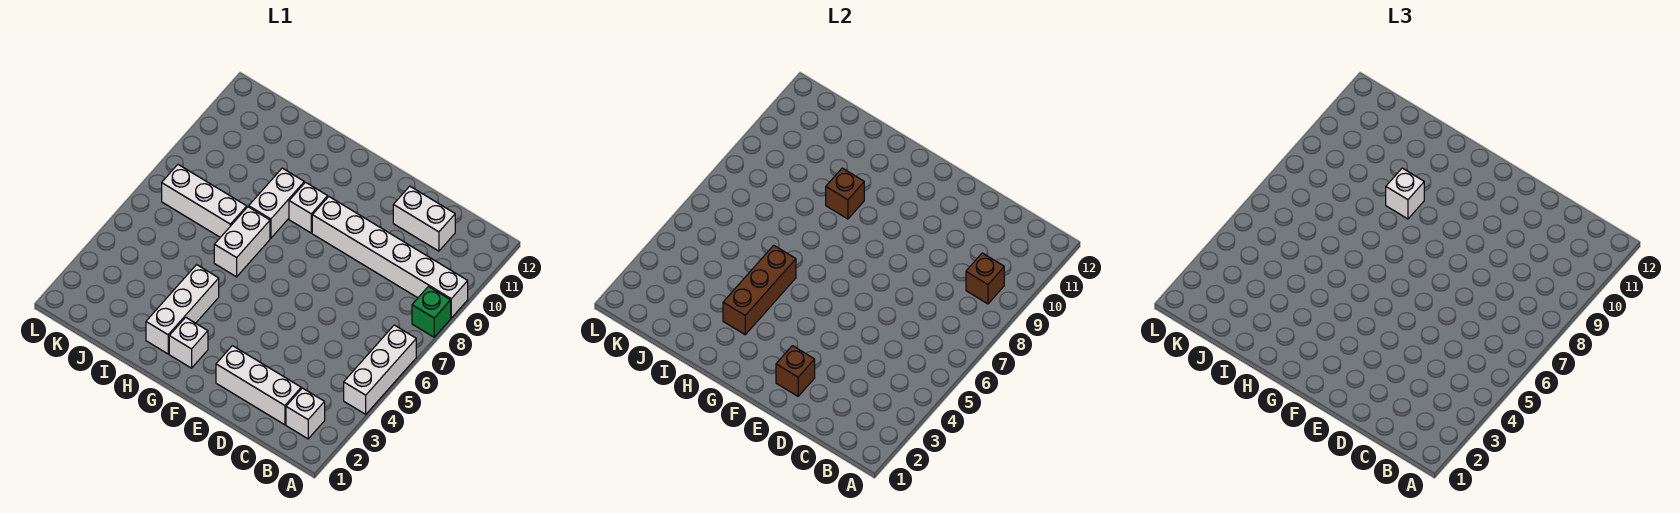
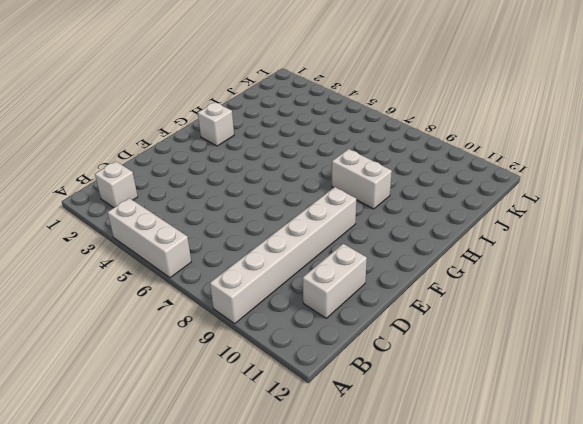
none -> green 1x1 brick [412,287,451,337]
none -> white 1x3 brick [216,346,301,425]
none -> white 1x1 brick [289,182,328,233]

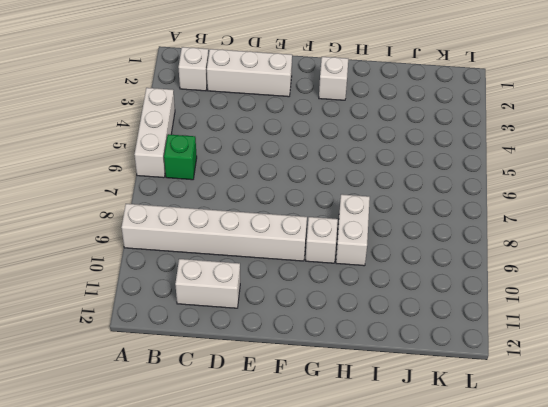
green 1x1 brick [164,134,197,180] -> green 1x1 brick moved to [412,287,451,337]
none -> white 1x3 brick [146,265,219,354]
none -> white 1x2 brick [214,207,270,277]
none -> white 1x3 brick [162,165,247,237]

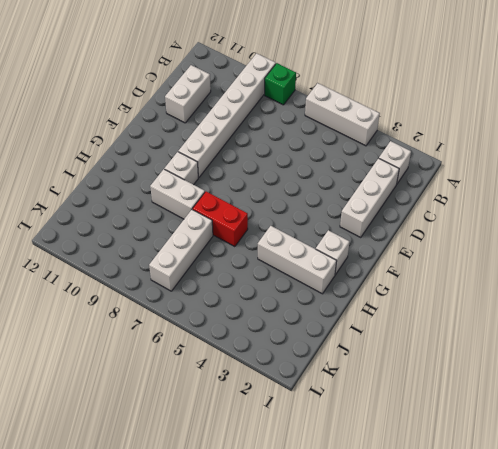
red 1x2 brick [193,192,248,247] -> white 1x2 brick [214,207,270,277]
none -> brown 1x1 brick [966,253,1004,304]
none -> brown 1x1 brick [776,346,815,396]
none -> brown 1x3 brick [723,245,796,335]

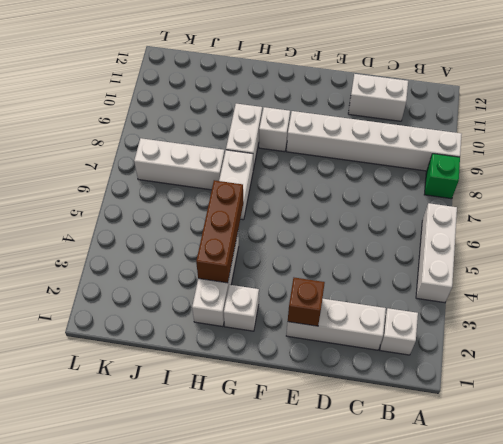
none -> brown 1x1 brick [966,253,1004,304]
none -> brown 1x1 brick [826,168,864,219]
none -> white 1x1 brick [1386,168,1424,219]

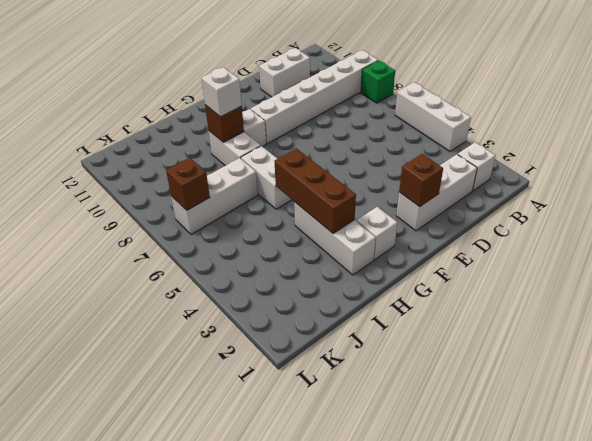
brown 1x1 brick [166,158,210,210] -> brown 1x1 brick moved to [966,253,1004,304]

